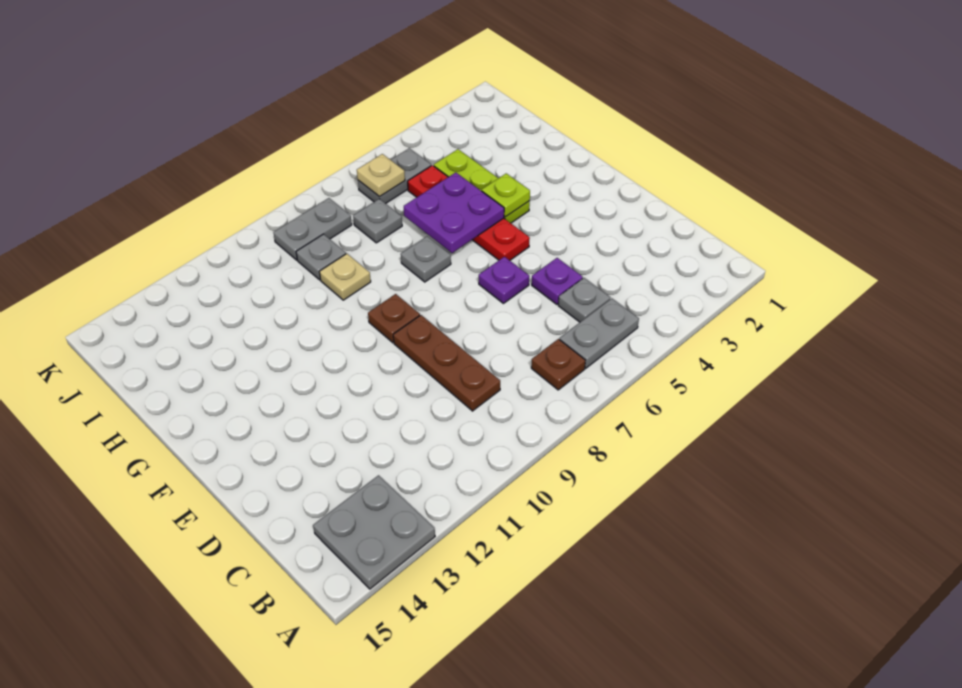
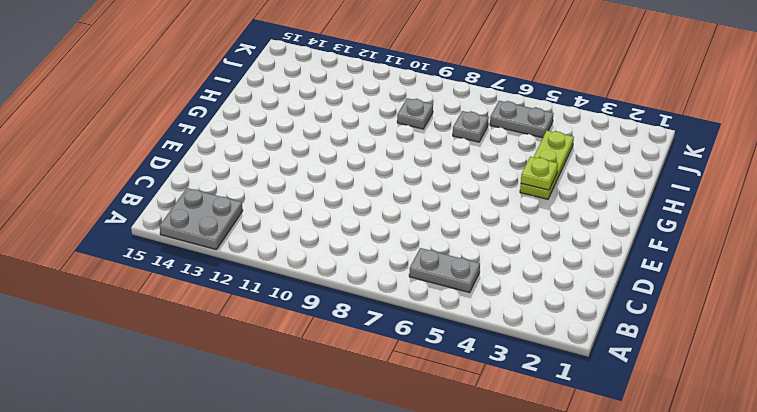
none -> brown 1x1 plate [531,339,585,390]
none -> grey 1x1 plate [558,278,610,322]
none -> brown 1x3 plate [393,315,500,411]

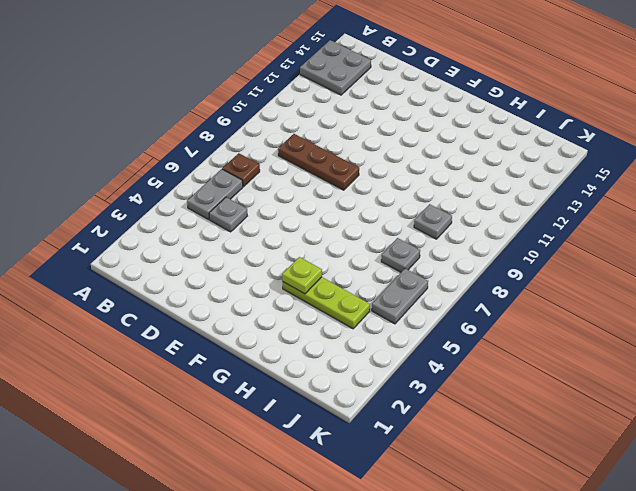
none -> purple 1x1 plate [532,258,583,304]
none -> purple 1x1 plate [479,257,529,303]
none -> red 1x4 plate [408,165,530,260]

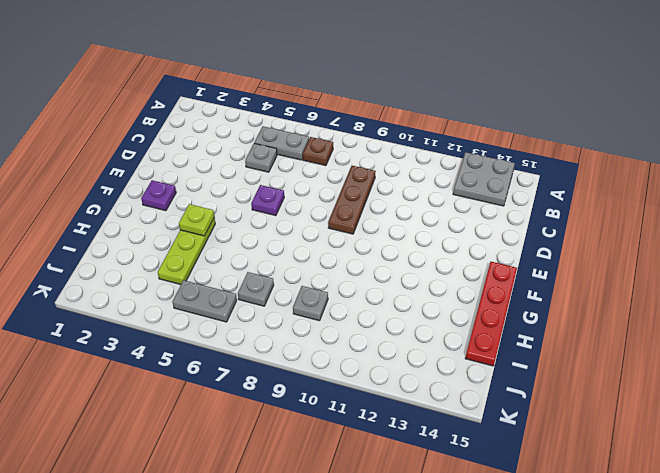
purple 1x1 plate [141,180,176,211] -> purple 1x1 plate moved to [532,258,583,304]
red 1x4 plate [465,262,517,366] -> red 1x4 plate moved to [408,165,530,260]
none -> brown 1x1 plate [368,294,420,343]
none -> grey 1x1 plate [401,236,451,282]
none -> tan 1x1 plate [319,254,371,300]

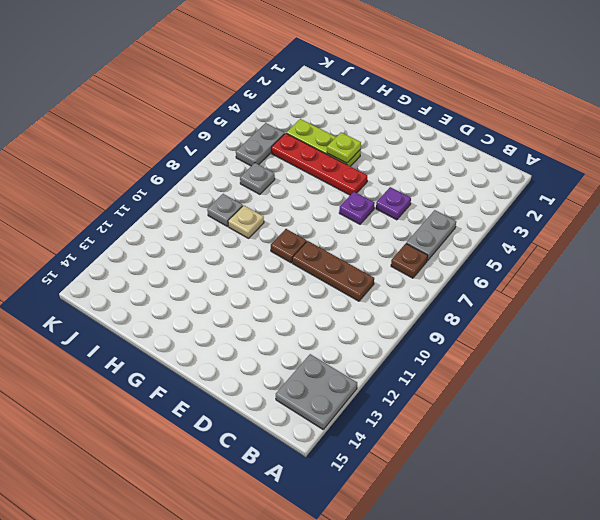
none -> grey 1x1 plate [558,278,610,322]
none -> grey 1x1 plate [401,236,451,282]
none -> grey 1x2 plate [273,198,352,260]

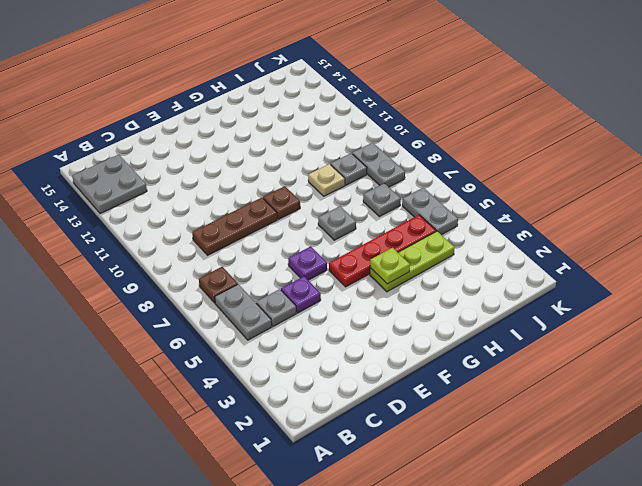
none -> purple 2x2 plate [404,172,504,253]
none -> tan 1x1 plate [357,154,405,197]

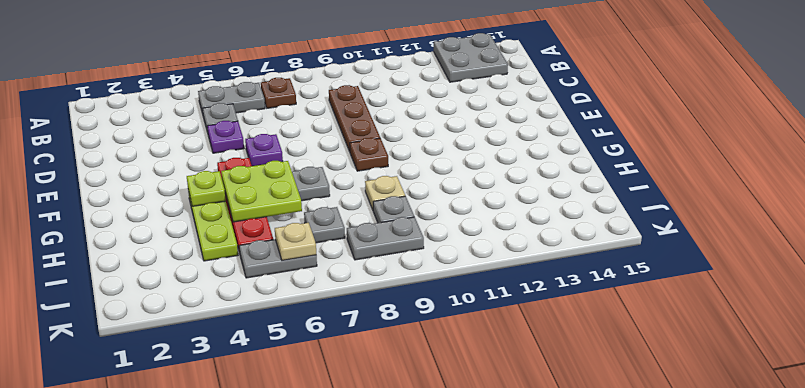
lime 2x2 plate [221,161,302,222] -> purple 2x2 plate [404,172,504,253]

